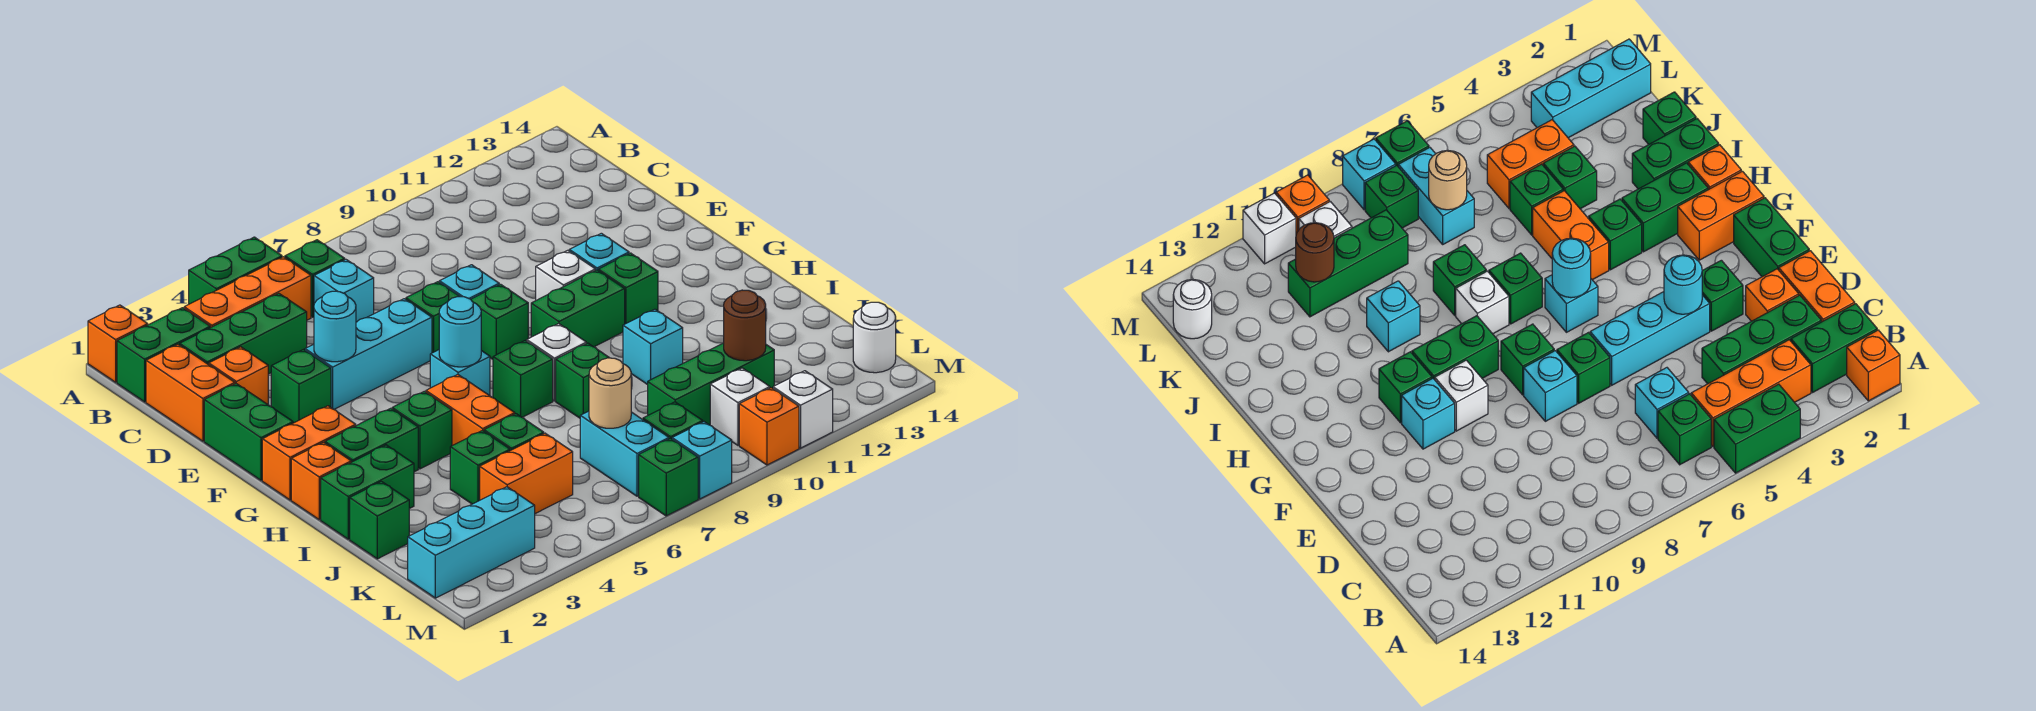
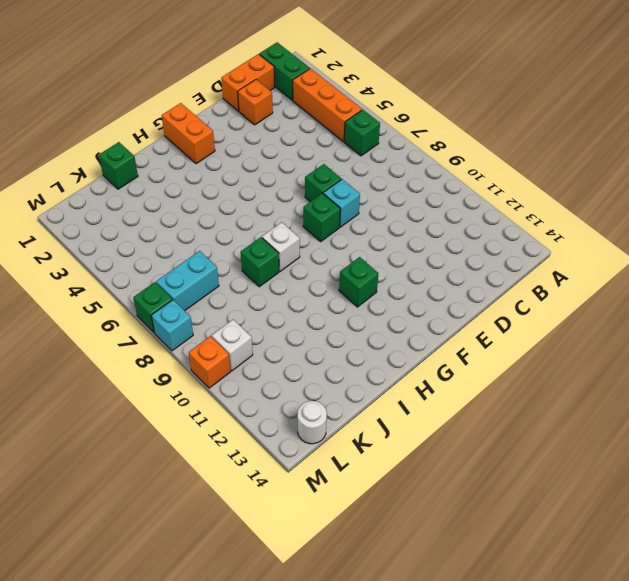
none -> orange 1x1 brick [88,305,148,382]
none -> green 1x2 brick [189,237,282,304]
none -> green 1x3 brick [180,293,307,374]
none -> cyan 1x1 brick [314,260,374,322]

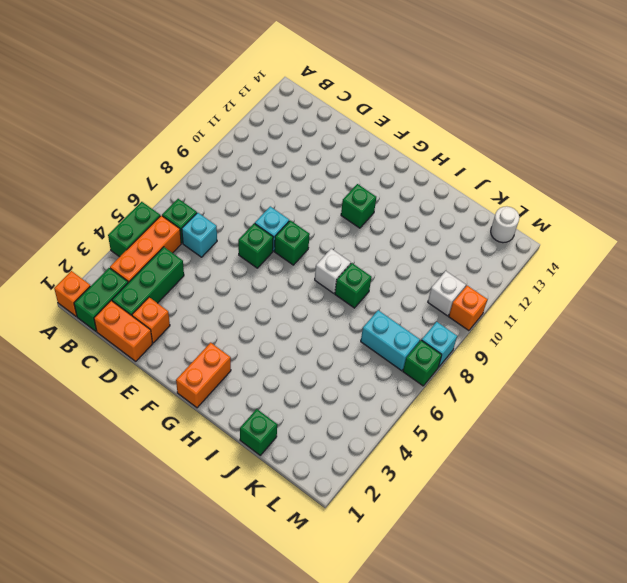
none -> green 1x2 brick [204,384,293,480]
none -> green 1x1 brick [271,350,331,423]
none -> cyan 1x3 brick [305,299,432,409]
none -> white 1x1 brick [536,250,595,300]

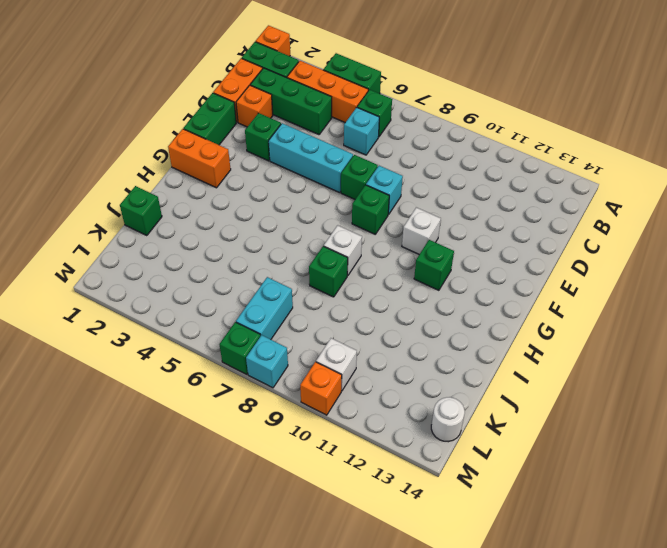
none -> cyan 1x1 brick [569,233,629,270]
none -> cyan 1x1 brick [430,350,490,396]
none -> green 1x2 brick [531,270,625,347]
none -> orange 1x1 brick [291,442,351,520]

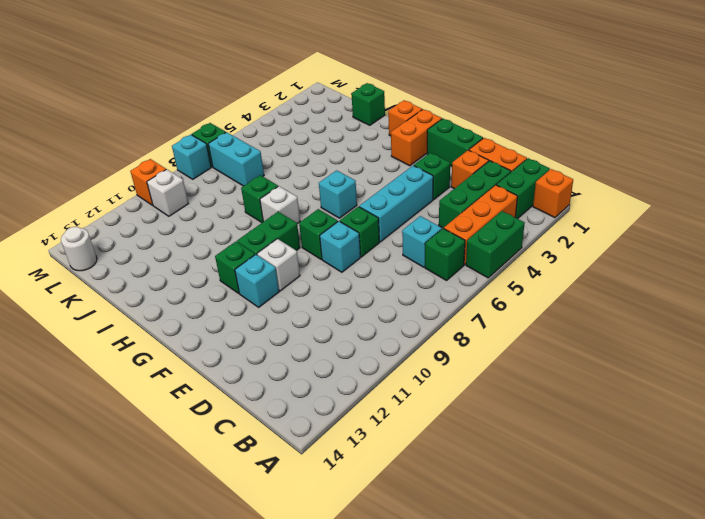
none -> green 1x2 brick [325,408,418,472]
none -> green 1x1 brick [392,391,452,469]
none -> orange 1x2 brick [426,375,515,446]
none -> green 1x1 brick [493,341,553,417]

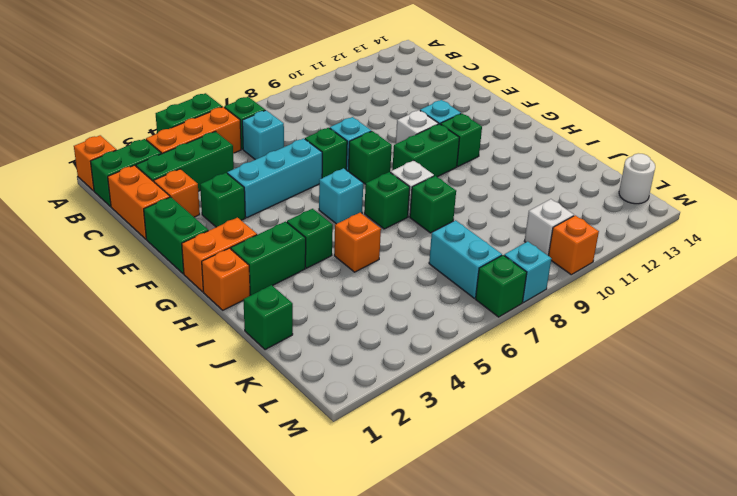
orange 1x1 brick [334,213,381,272] -> orange 1x2 brick [426,375,515,446]
none -> green 1x2 brick [321,445,414,539]
none -> cyan 1x1 brick [623,309,683,385]
none -> green 1x1 brick [450,431,510,504]
none -> green 1x1 brick [484,414,544,451]

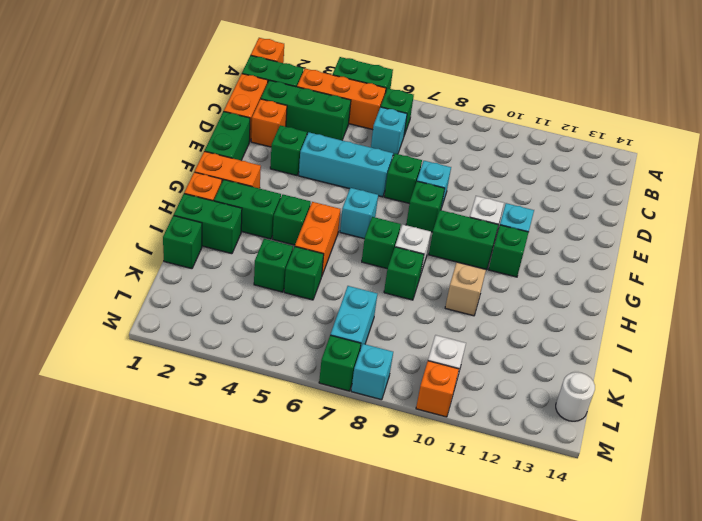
tan 1x1 brick [445,263,486,316] -> cyan 1x1 brick [623,309,683,385]
none -> orange 1x2 brick [480,433,573,514]
none -> green 1x3 brick [648,343,774,425]
none -> cyan 1x3 brick [408,487,535,598]
none -> green 1x1 brick [643,402,703,439]

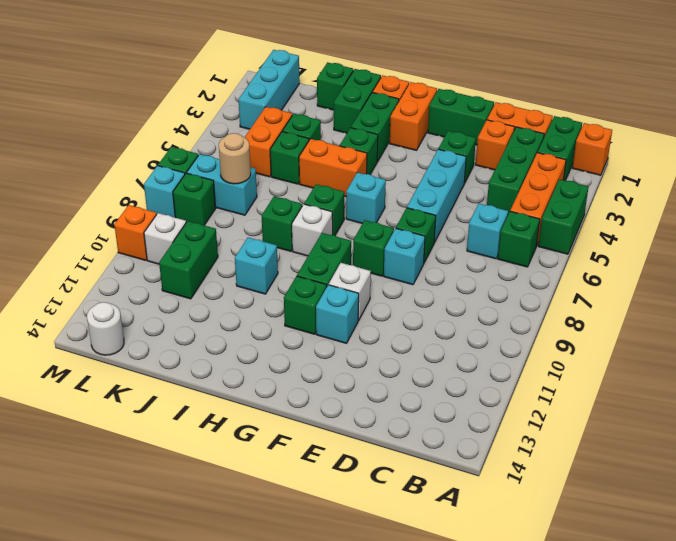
green 1x2 brick [159,221,218,299] -> green 1x3 brick [648,343,774,425]
none -> white 1x1 brick [773,371,833,448]
none -> cyan 1x1 round brick [314,291,356,362]
none -> cyan 1x1 round brick [439,297,481,367]
none -> brown 1x1 round brick [724,290,766,361]

